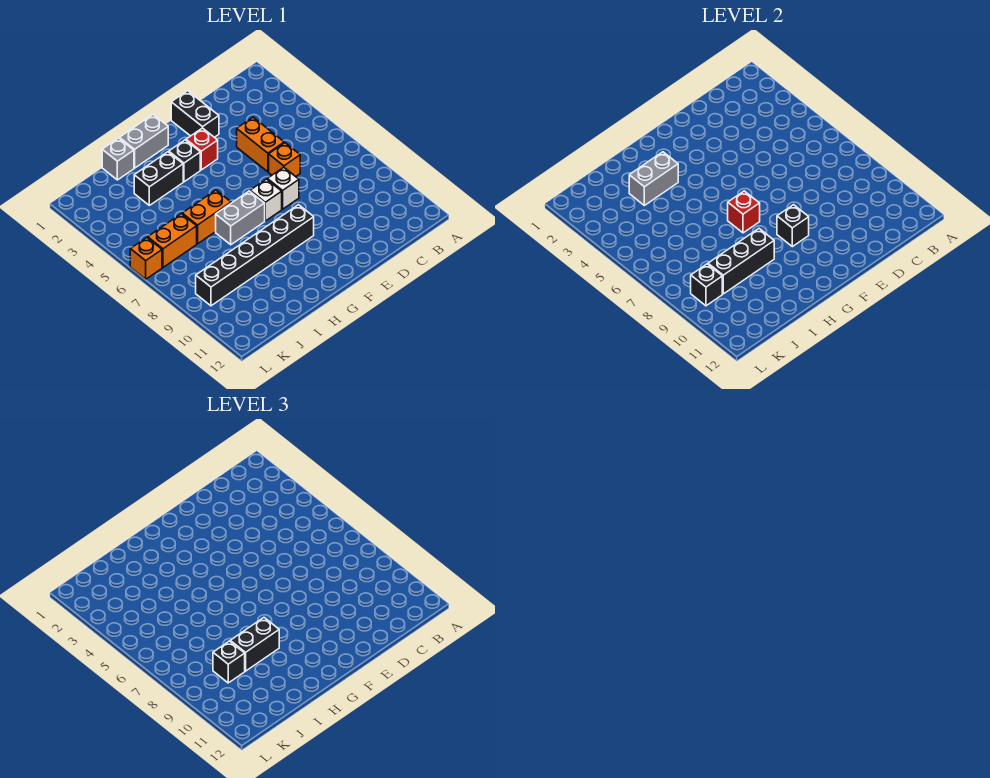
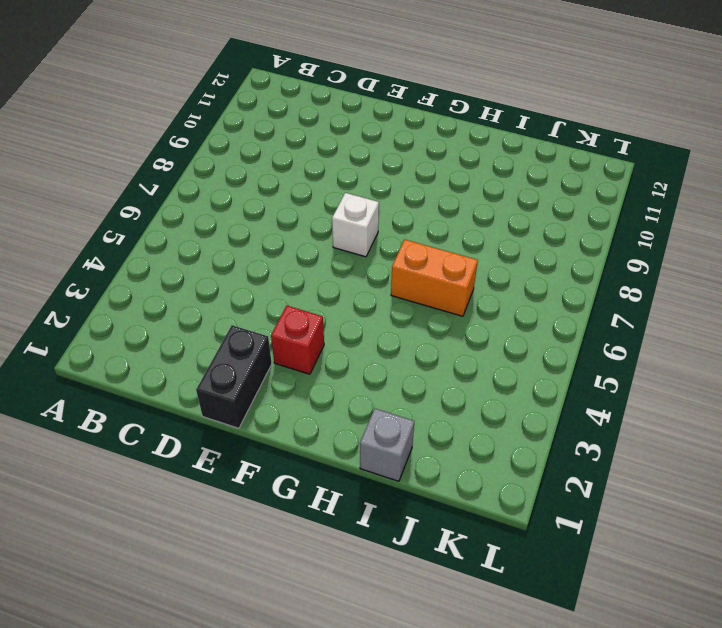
none -> orange 1x2 brick [237,117,284,172]
none -> orange 1x1 brick [269,143,300,177]
none -> white 1x1 brick [267,167,299,209]

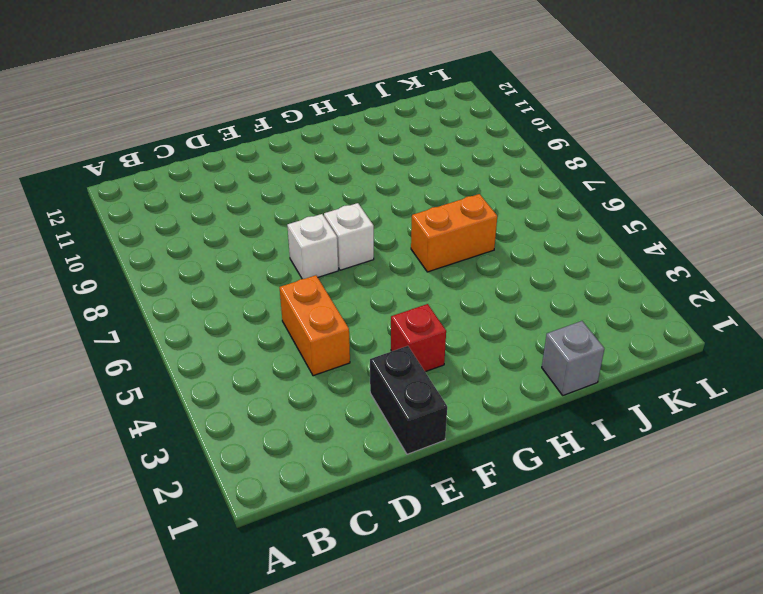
none -> orange 1x1 brick [269,143,300,177]
none -> black 1x6 brick [196,205,314,306]
none -> grey 1x2 brick [119,115,168,168]

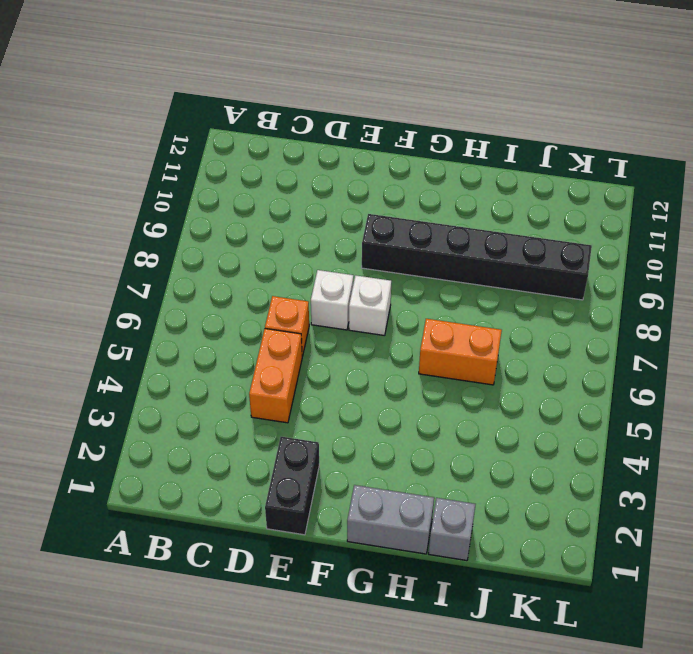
none -> red 1x1 brick [186,128,218,170]
none -> black 1x1 brick [169,140,200,182]
none -> grey 1x2 brick [216,191,265,245]

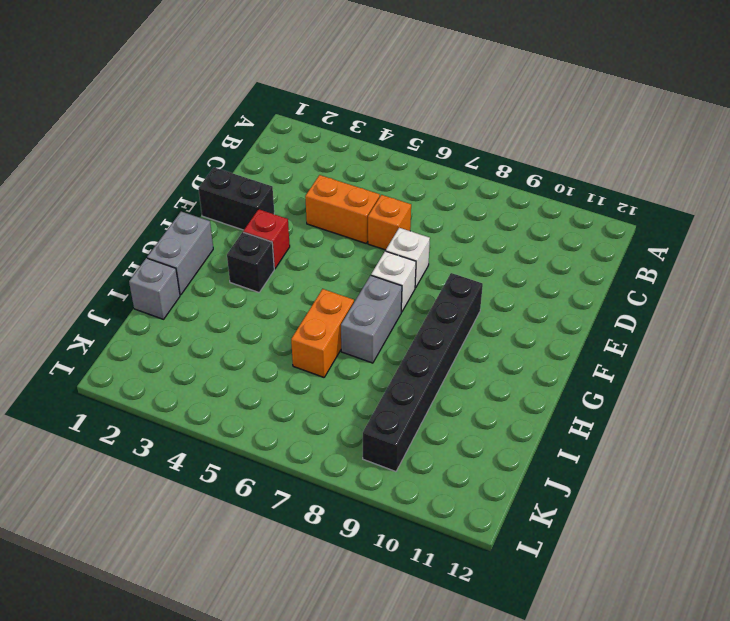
none -> black 1x2 brick [134,152,183,205]
none -> orange 1x2 brick [148,214,197,267]
none -> orange 1x1 brick [130,238,162,279]

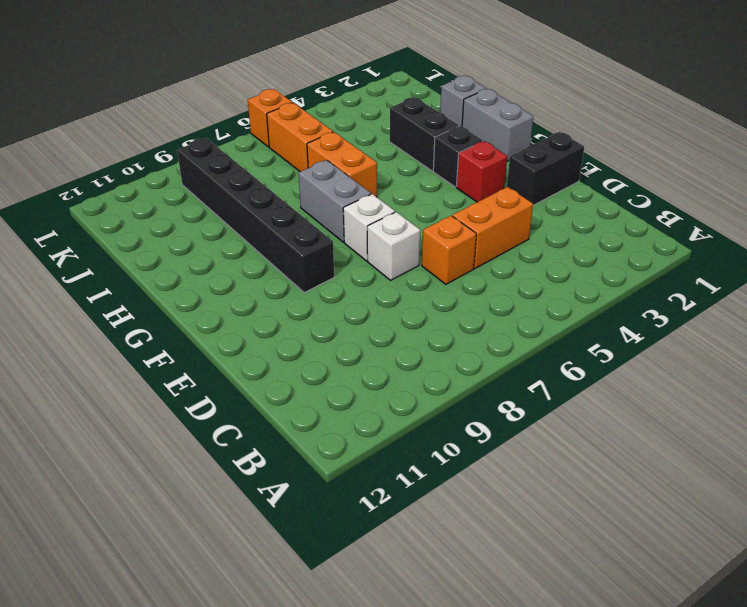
none -> black 1x1 brick [777,205,809,247]
none -> red 1x1 brick [728,191,760,233]
none -> grey 1x2 brick [629,152,678,205]

